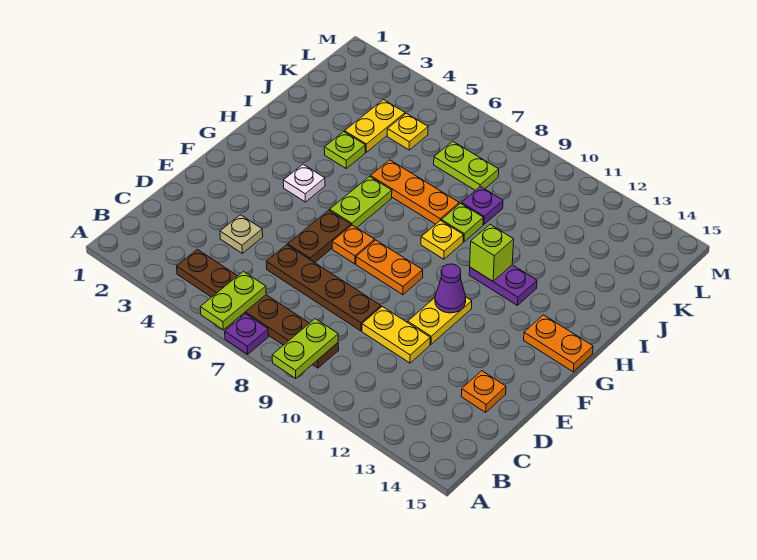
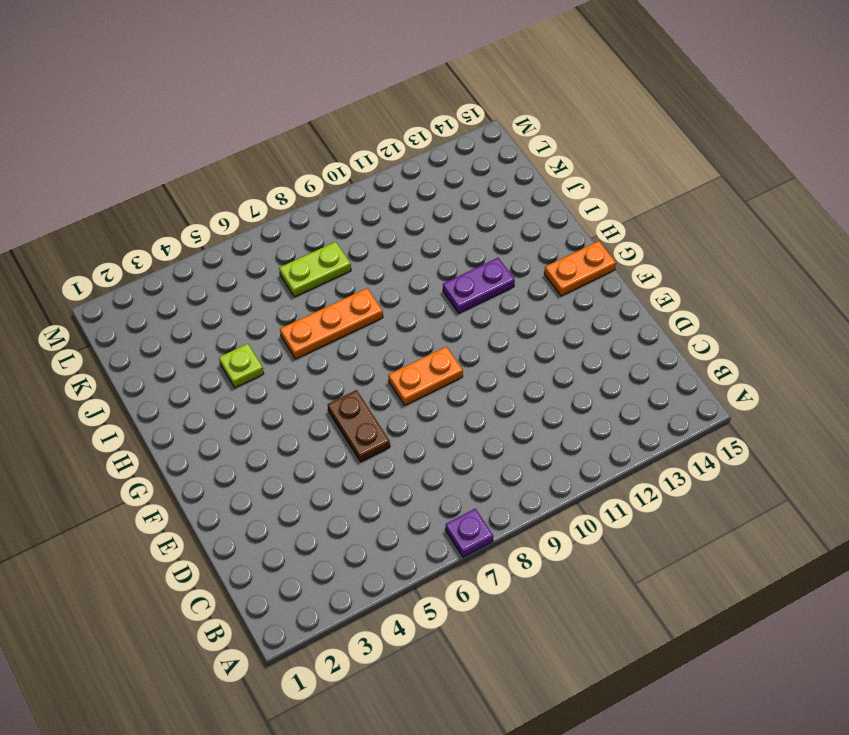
none -> brown 1x6 plate [177,249,339,368]
none -> tan 1x1 plate [220,215,263,253]
none -> brown 1x4 plate [266,245,381,331]

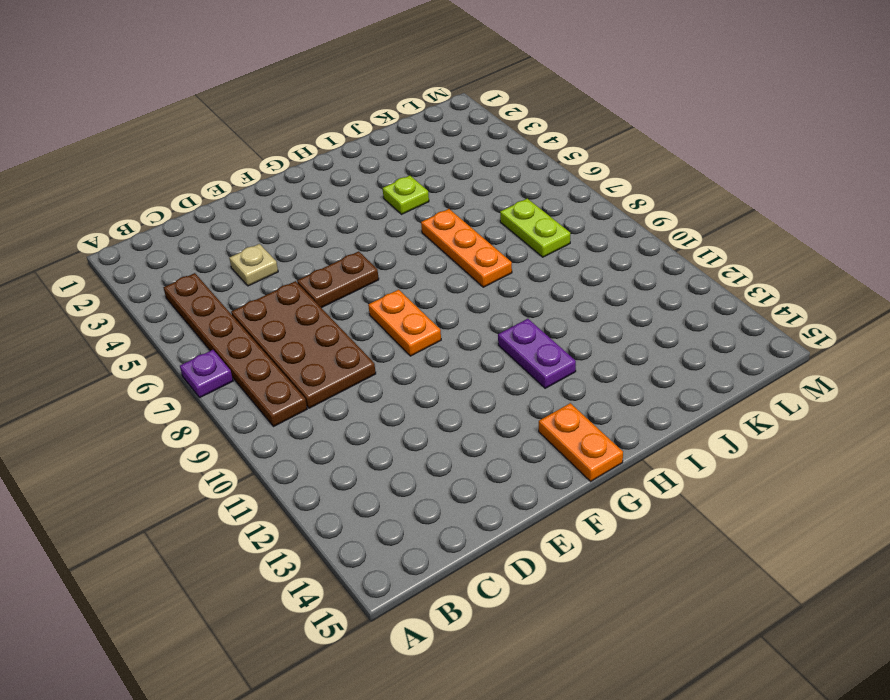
brown 2x4 plate [231,281,376,408] -> brown 1x4 plate [266,245,381,331]
none -> yellow 1x2 plate [362,306,430,363]
none -> orange 1x1 plate [461,371,506,412]
none -> yellow 1x2 plate [408,297,472,344]

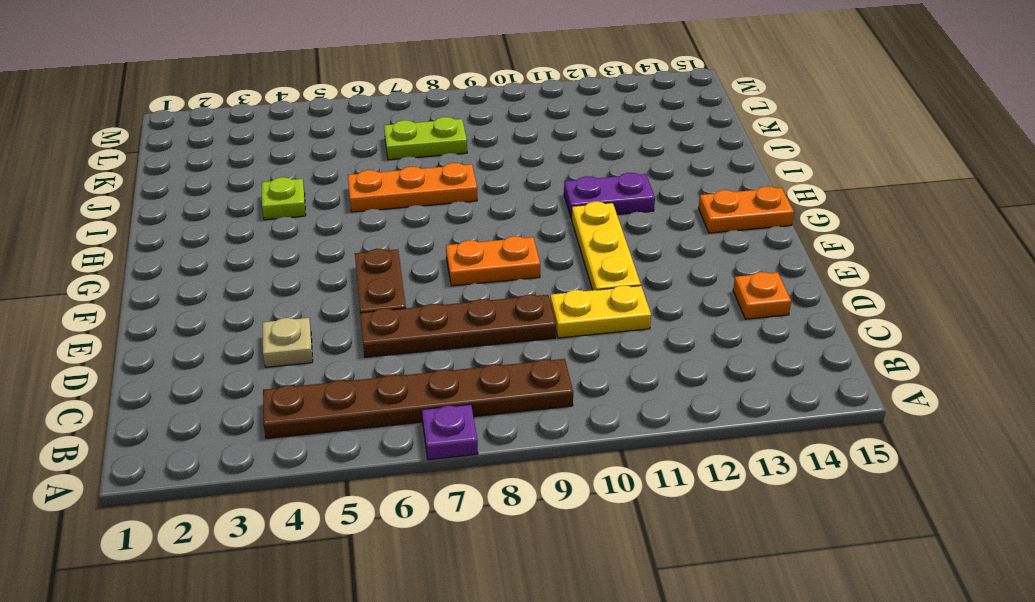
yellow 1x3 plate [572,201,641,290] -> yellow 1x2 plate [408,297,472,344]
none -> orange 1x1 plate [332,225,375,264]
none -> white 1x1 plate [283,164,325,202]
none -> lime 1x2 plate [330,177,392,228]

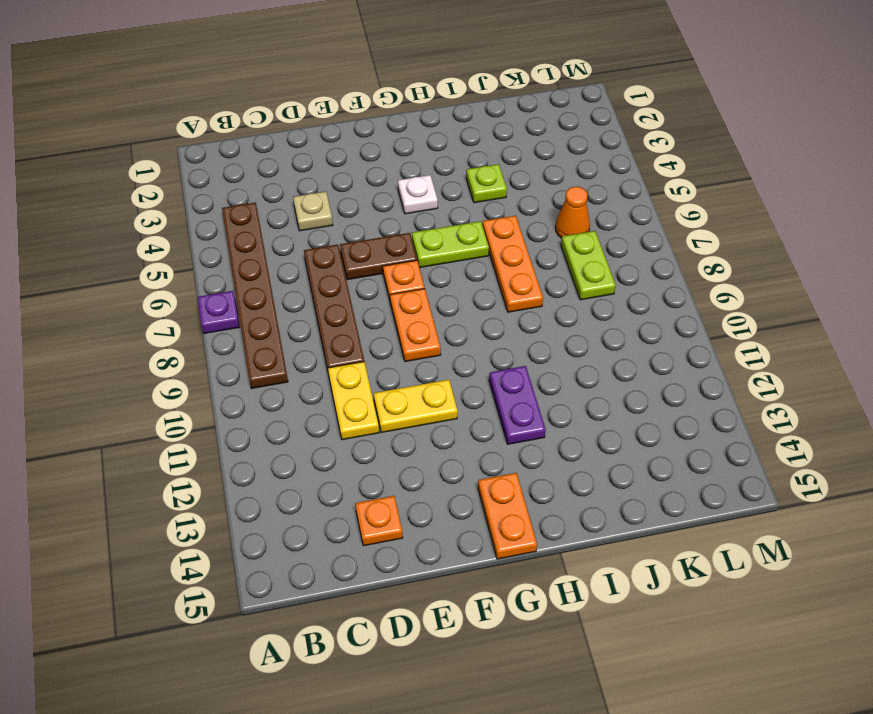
orange 1x1 cone [555,187,590,238] -> none
none -> yellow 1x1 plate [421,220,463,259]
none -> lime 1x1 plate [441,203,483,242]
none -> yellow 1x2 plate [345,100,405,152]

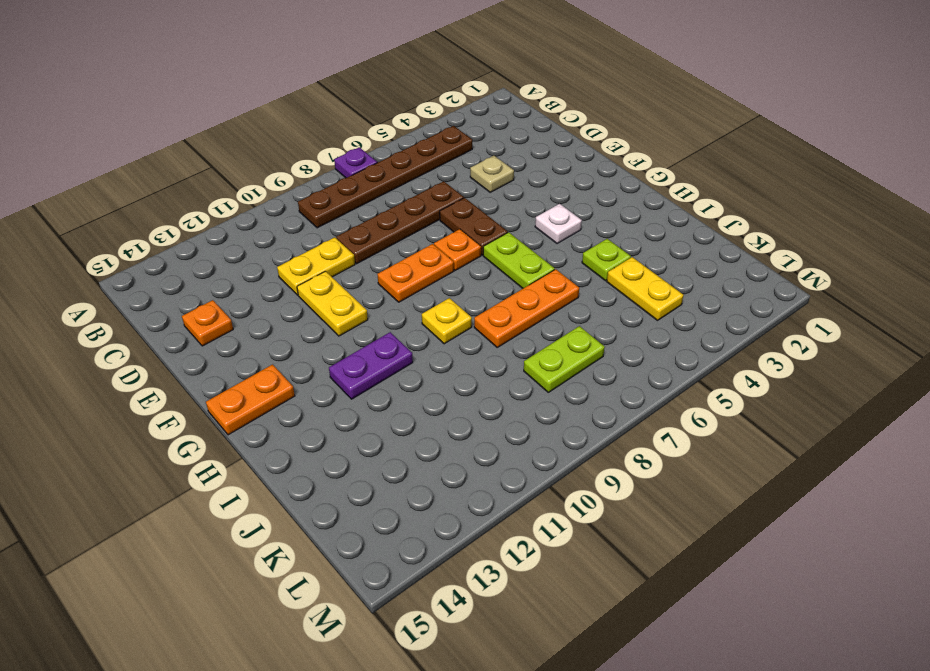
none -> lime 1x1 plate [441,203,483,242]
none -> purple 1x1 plate [461,186,503,224]
none -> yellow 1x1 plate [387,113,428,150]

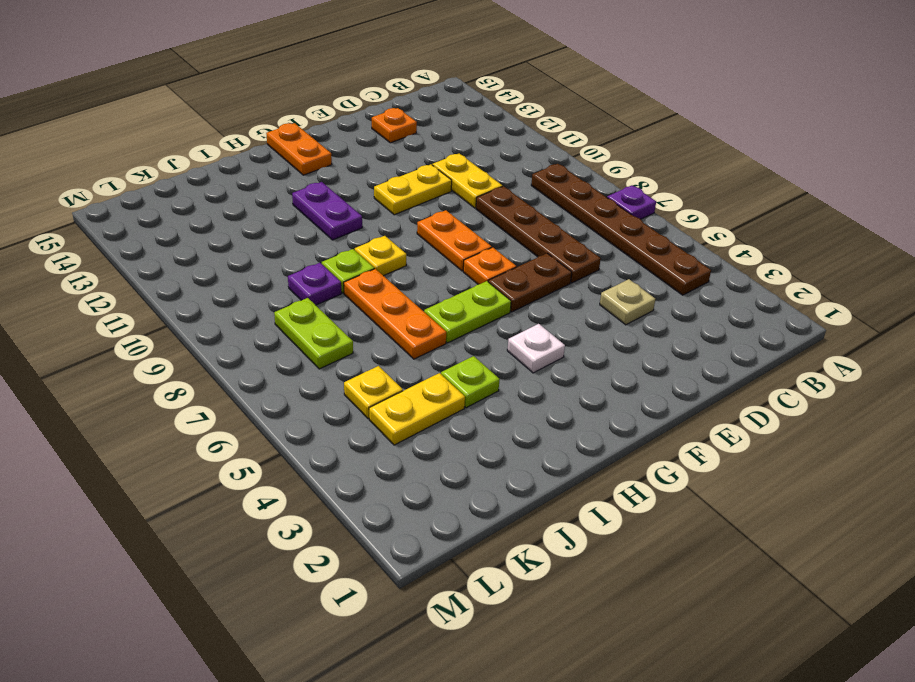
none -> lime 1x2 plate [200,271,266,330]
none -> lime 1x2 plate [272,319,338,378]
none -> purple 1x1 cone [435,264,466,313]

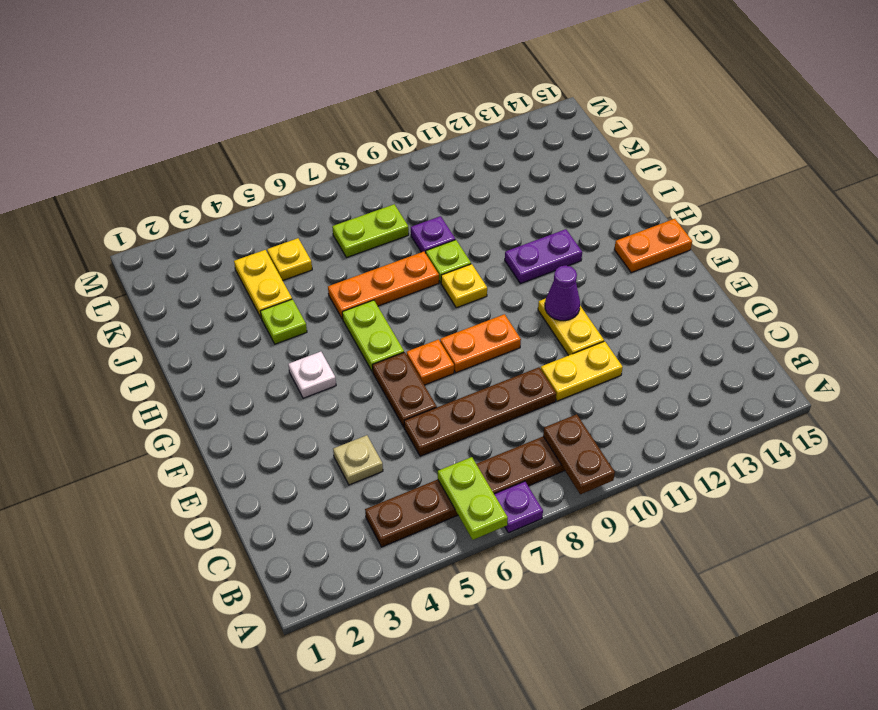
brown 1x2 plate [543,414,615,494] -> lime 1x2 plate [272,319,338,378]
none -> orange 1x1 plate [461,371,506,412]
none -> lime 1x1 brick [470,225,514,281]

